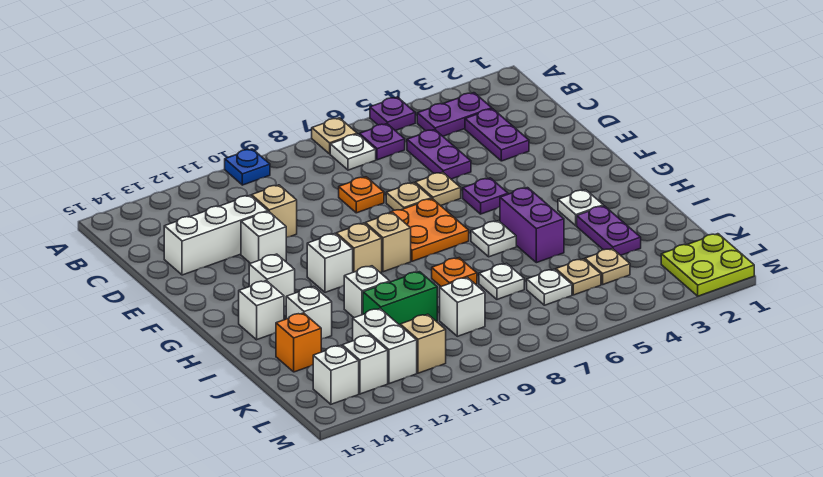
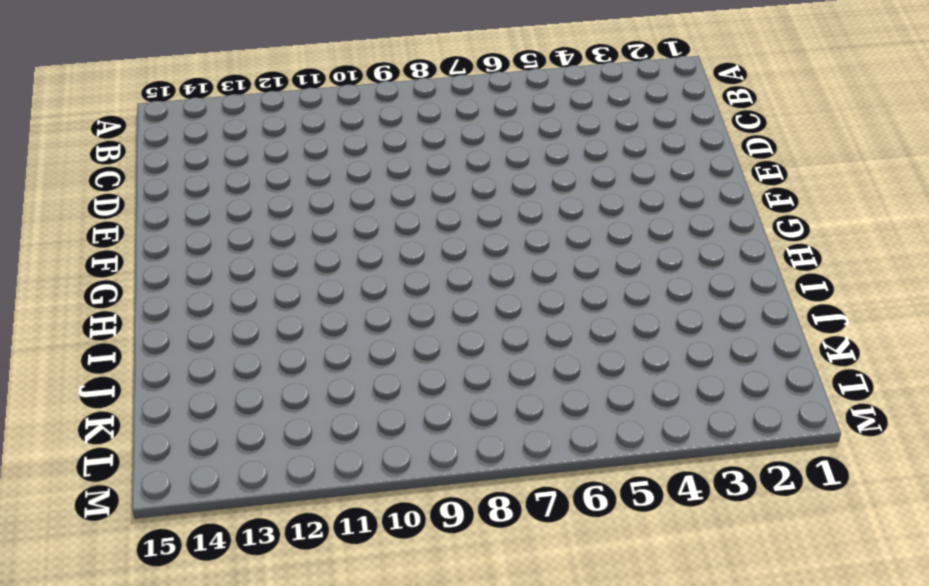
none -> purple 1x1 plate [370,97,415,131]
none -> tan 1x1 plate [312,118,357,154]
none -> blue 1x1 plate [225,149,270,185]
none -> purple 1x2 plate [417,93,492,136]

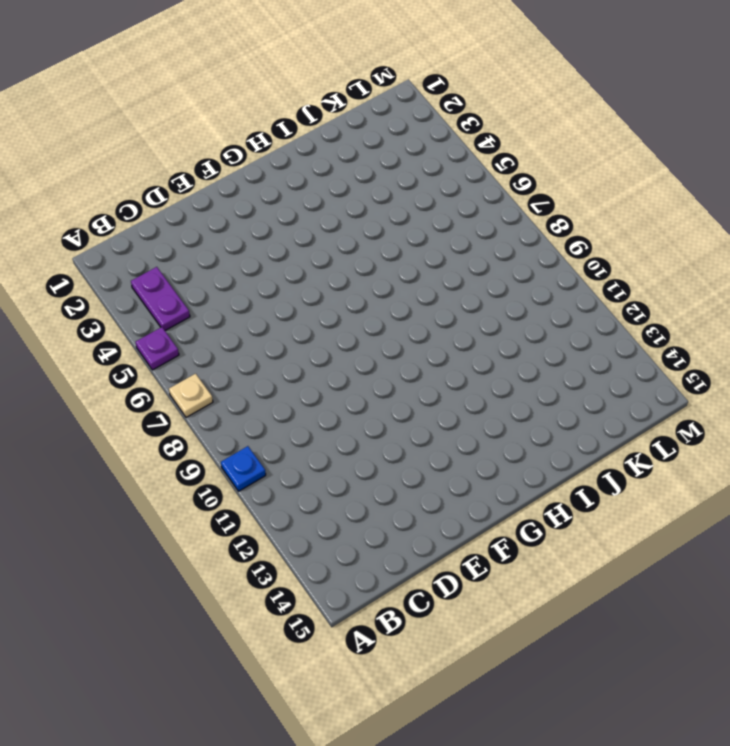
none -> purple 1x1 plate [359,124,405,160]
none -> white 1x1 plate [330,134,376,170]
none -> purple 1x2 plate [465,109,529,161]
none -> purple 1x2 plate [407,130,471,179]

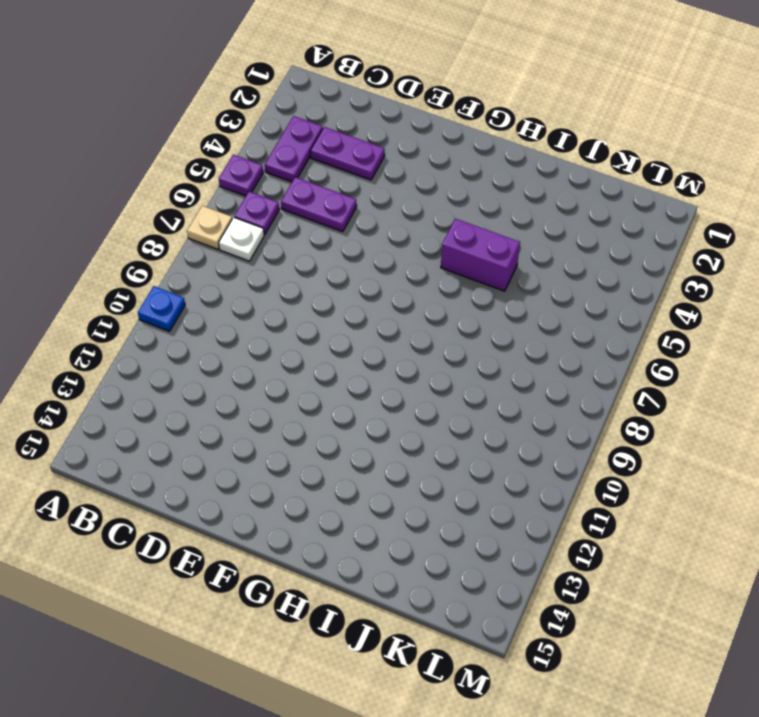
none -> orange 1x1 plate [339,177,384,213]
none -> tan 1x1 brick [251,185,297,237]
none -> white 1x3 brick [164,195,268,275]
none -> tan 1x1 plate [415,172,461,206]

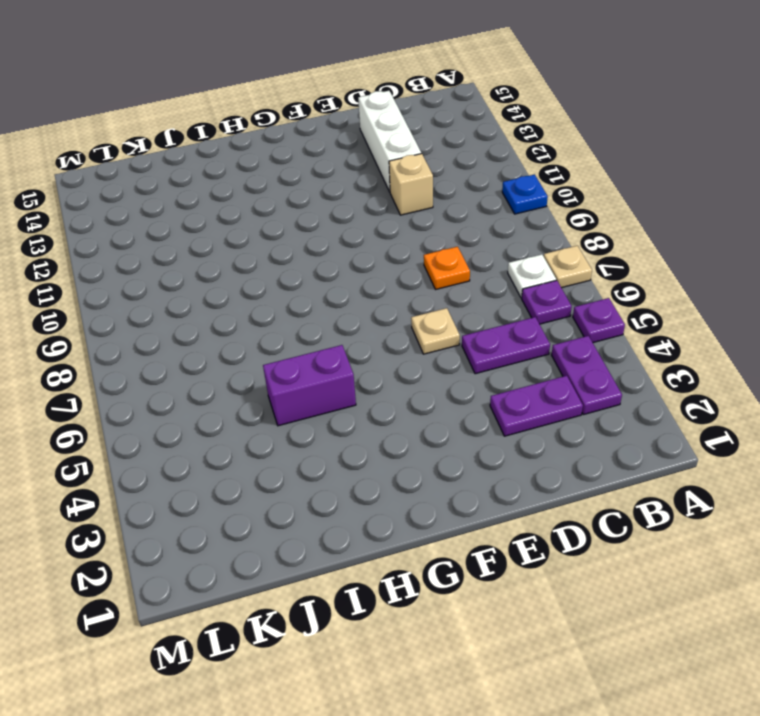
none -> tan 1x1 plate [386,183,432,210]
none -> white 1x1 brick [241,211,286,263]
none -> purple 1x1 plate [463,178,508,214]
none -> orange 2x2 plate [389,199,469,261]

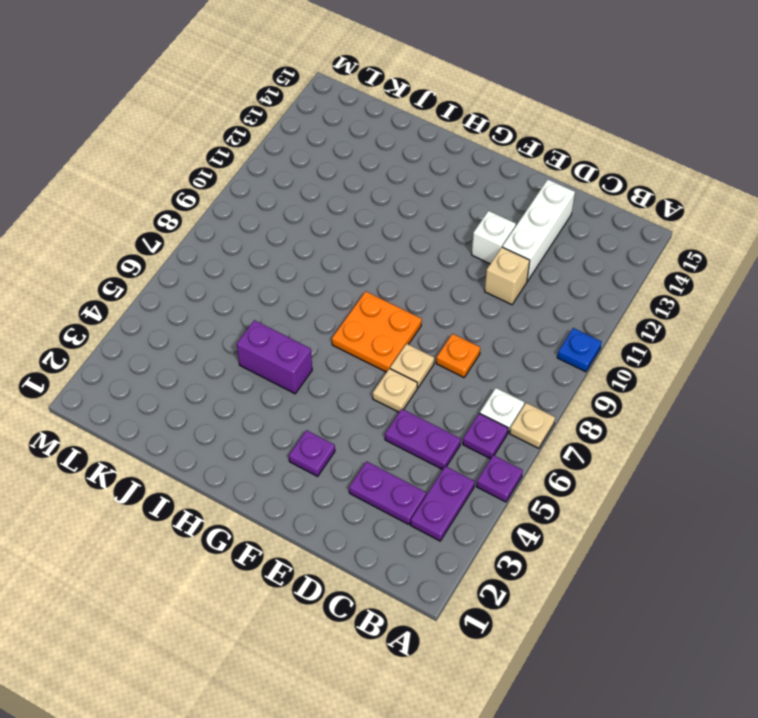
purple 1x1 plate [289,430,335,476] -> purple 1x1 plate moved to [463,178,508,214]
none -> tan 1x1 brick [365,213,411,272]
none -> tan 1x1 brick [336,223,382,273]
none -> white 1x1 brick [307,233,353,292]
none -> white 1x1 brick [249,254,295,307]

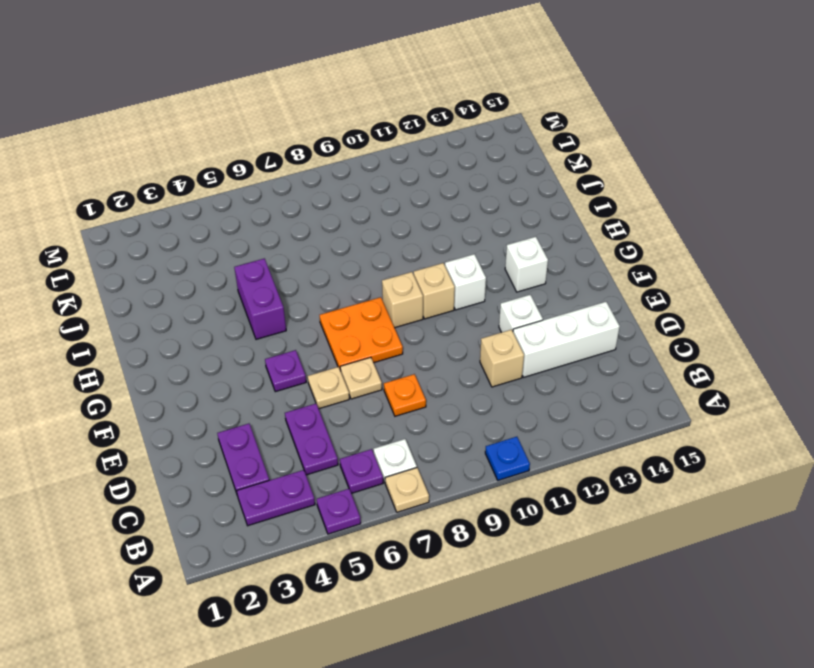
none -> white 1x1 plate [558,190,603,226]
none -> white 1x1 plate [471,221,516,257]
none -> white 1x1 brick [239,281,284,340]
none -> purple 1x2 plate [577,206,641,255]

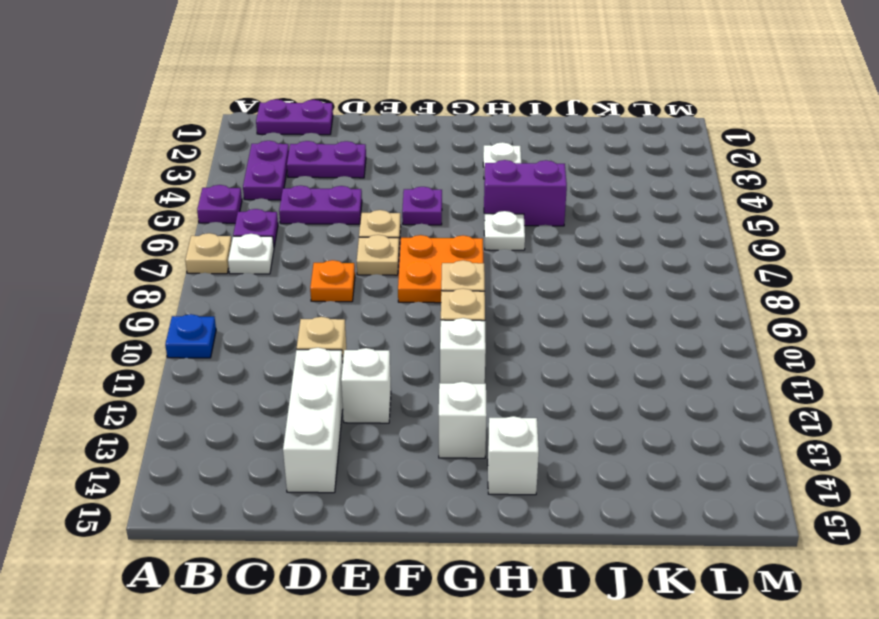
purple 1x2 plate [256,99,333,135] -> purple 1x2 plate moved to [577,206,641,255]
none -> orange 1x1 plate [432,258,477,287]
none -> white 1x1 brick [344,266,390,318]
none -> white 1x1 brick [286,287,332,339]
none -> white 1x1 plate [479,263,524,299]

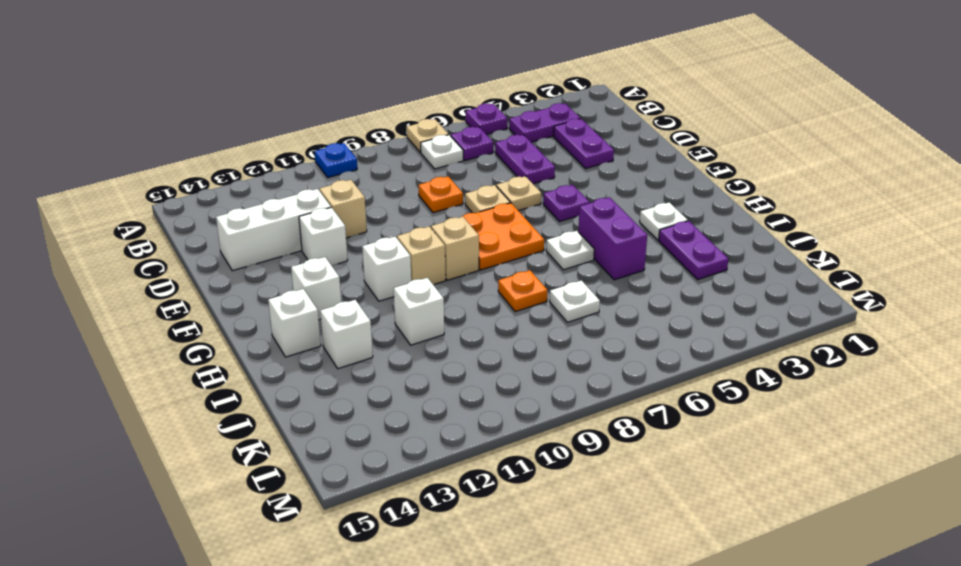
none -> green 1x2 brick [363,272,437,325]
none -> orange 1x1 brick [276,313,321,372]
none -> tan 1x1 plate [585,248,630,284]
none -> tan 1x1 plate [556,259,601,295]

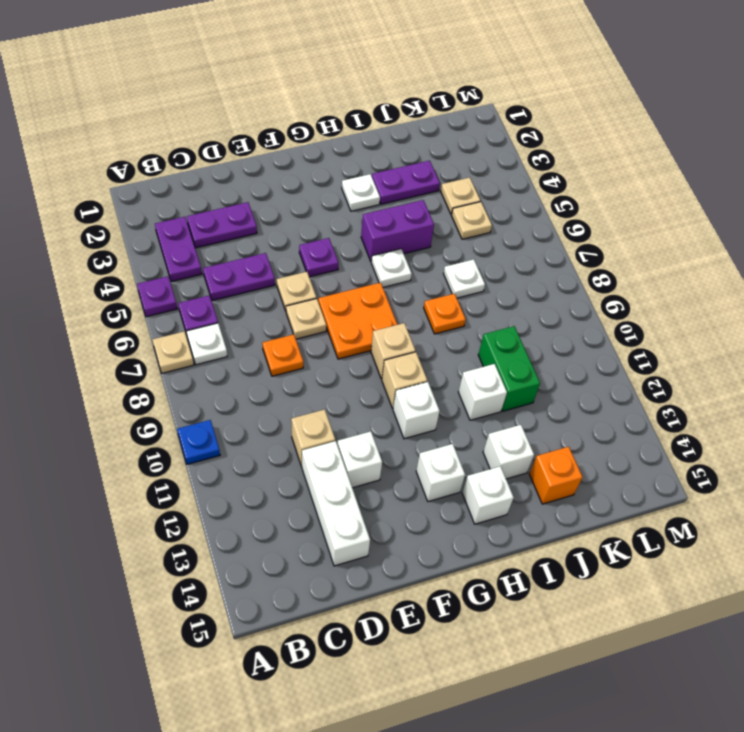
none -> white 1x1 plate [527,269,572,305]
none -> white 1x1 brick [440,277,485,336]
none -> white 1x2 brick [353,309,417,384]
none -> lime 2x2 plate [661,234,754,296]

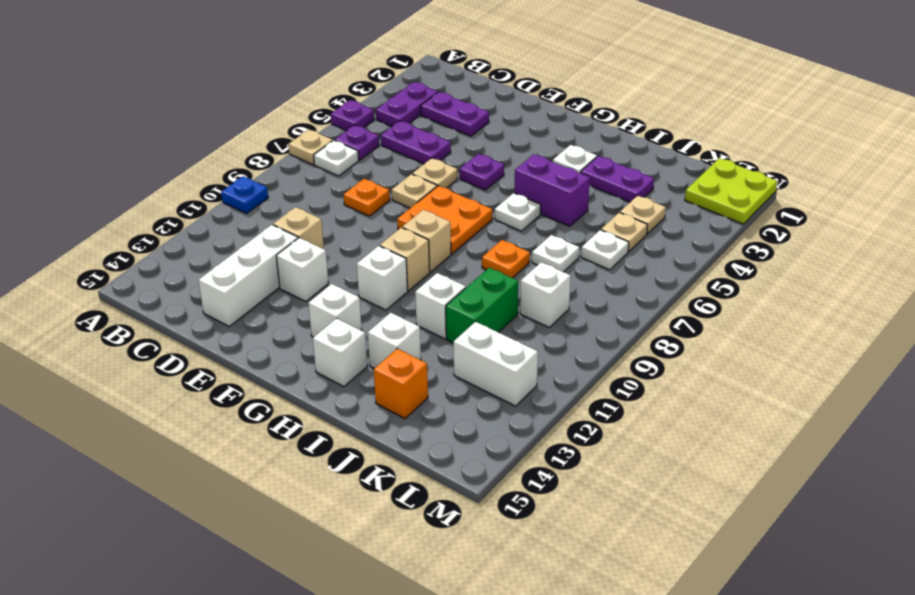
none -> tan 1x1 brick [400,314,446,373]
none -> white 1x1 brick [342,335,388,394]
none -> white 1x1 brick [313,345,359,404]

